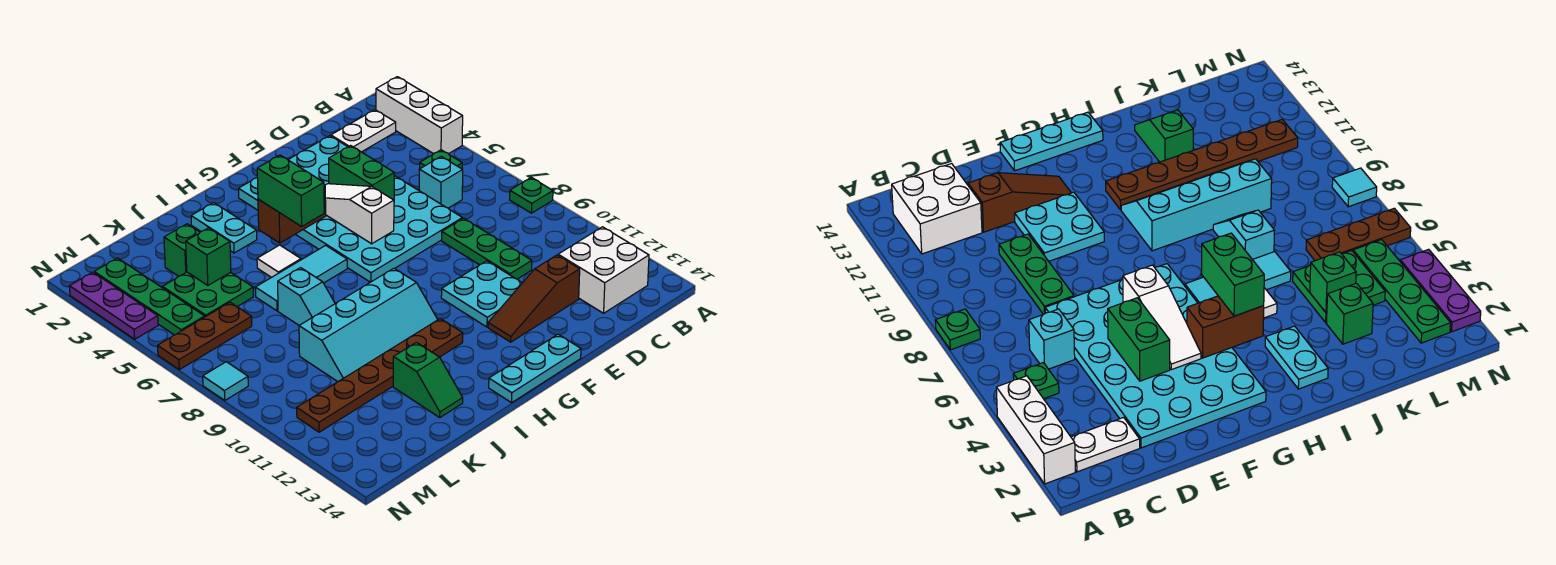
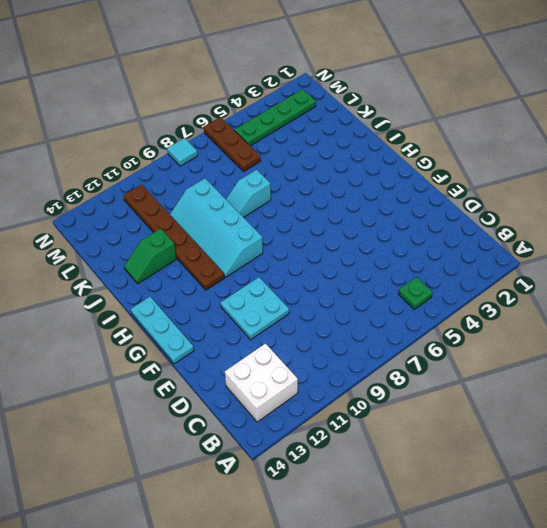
none -> white 1x3 brick [376,77,463,154]
none -> green 1x1 plate [510,178,553,213]
none -> white 1x2 plate [331,110,396,152]

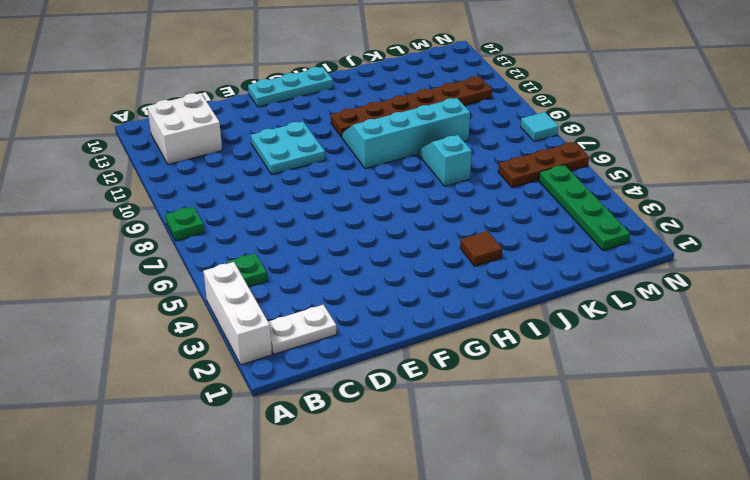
brown 1x1 tile [460,231,502,266] -> cyan 1x2 plate [191,203,257,253]
none -> cyan 1x1 brick [419,157,463,208]
none -> cyan 4x6 plate [238,136,462,282]
none -> green 1x3 plate [442,218,532,279]

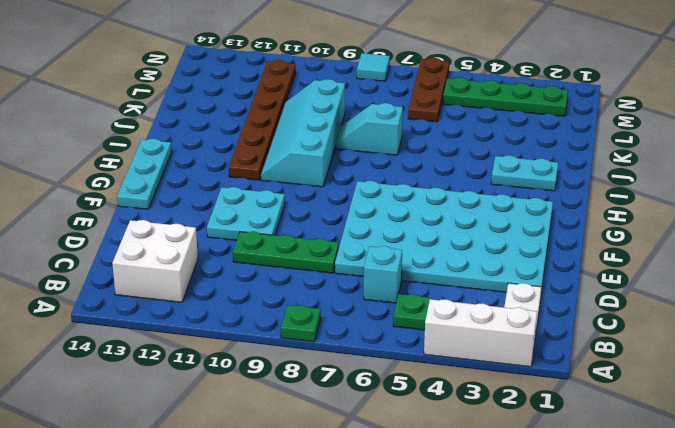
none -> brown 1x3 slope [488,255,580,342]
none -> cyan 1x3 tile [255,245,347,311]
none -> white 1x1 tile [257,245,301,277]

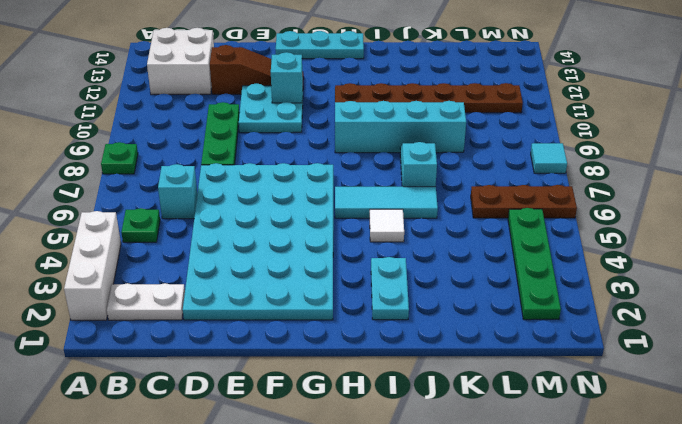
cyan 1x1 brick [271,52,303,103] -> none
none -> green 1x2 slope [393,342,463,417]
none -> green 1x1 brick [164,224,200,276]
none -> green 2x2 plate [162,272,253,317]

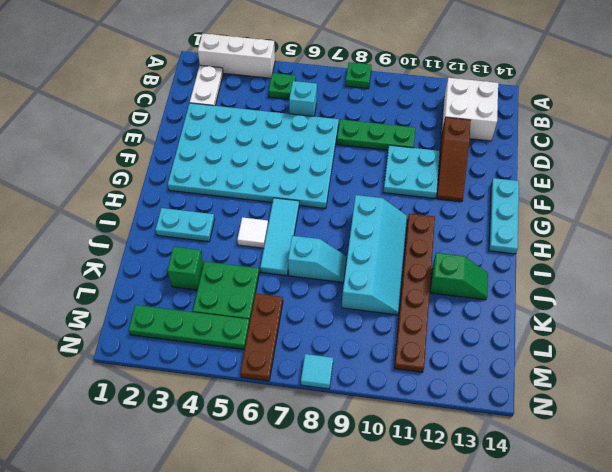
none -> purple 1x3 plate [70,272,158,339]
none -> green 1x2 brick [329,146,394,200]
none -> white 1x3 slope [325,184,394,244]

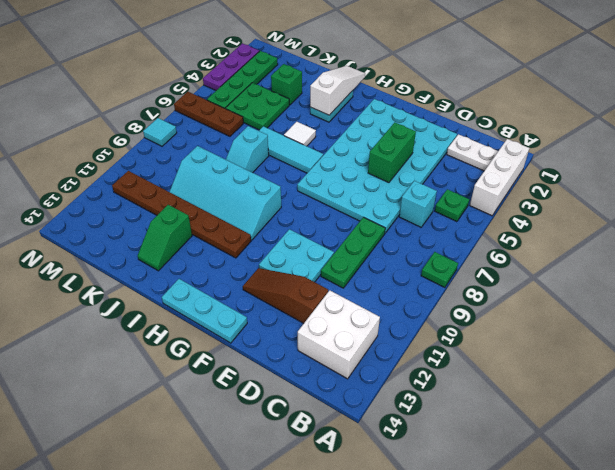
white 1x3 slope [310,66,365,115] -> white 1x3 slope moved to [325,184,394,244]
none -> brown 1x2 brick [258,185,326,243]
none -> green 1x1 brick [186,228,231,285]
none -> green 1x2 brick [257,155,324,226]

